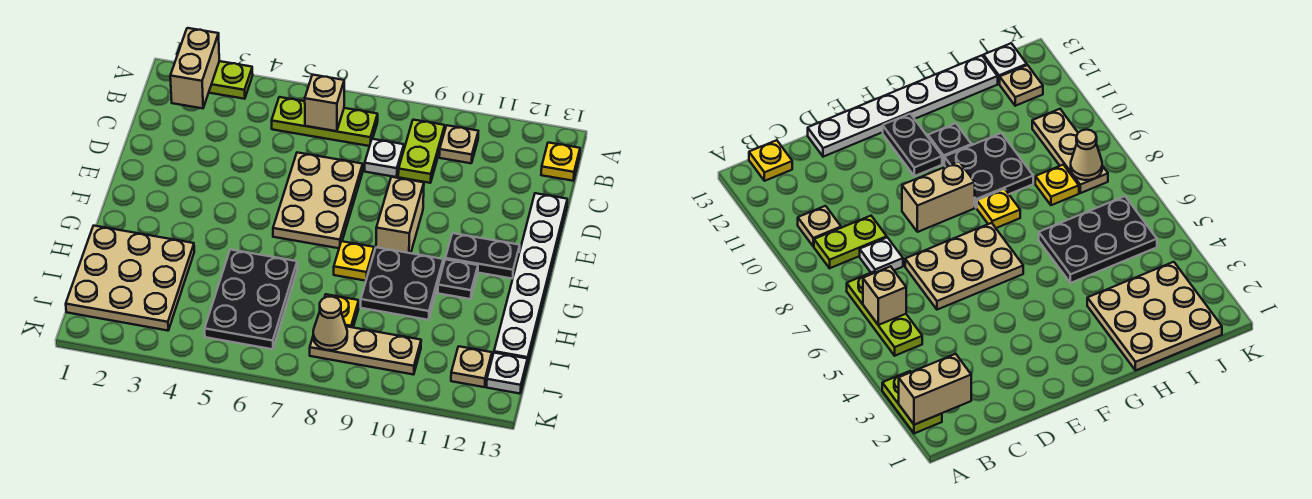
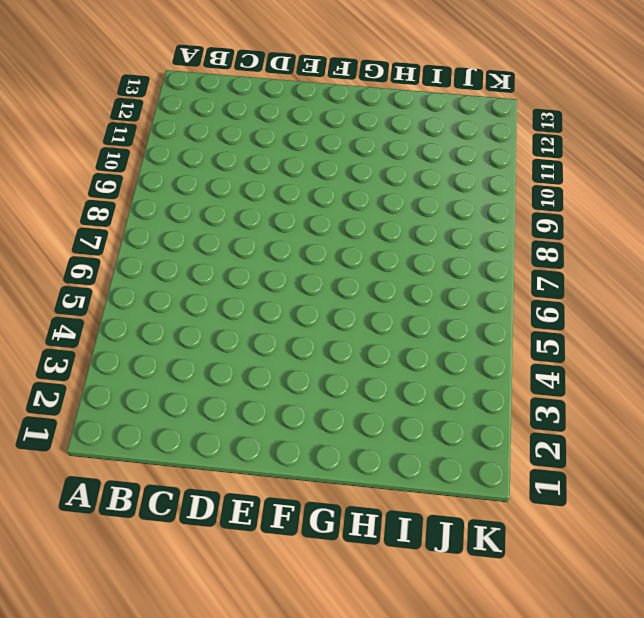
none -> lime 1x2 plate [209,61,253,99]
none -> lime 1x3 plate [272,97,378,146]
none -> lime 1x2 plate [398,120,445,183]

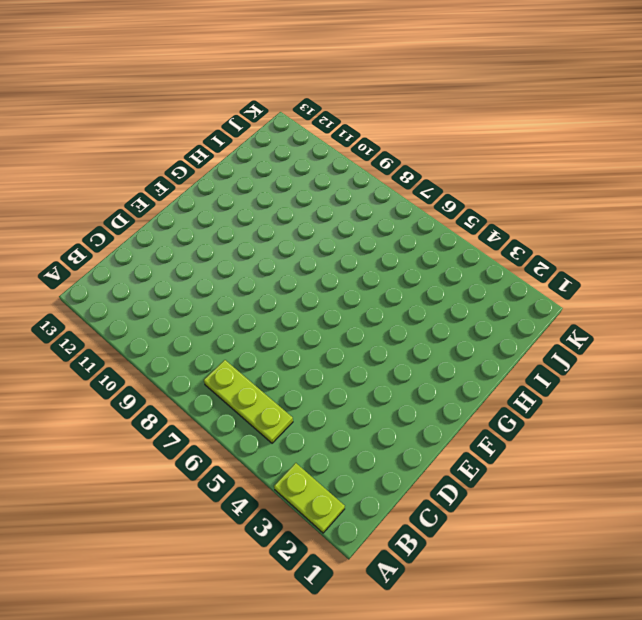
none -> lime 1x2 plate [398,120,445,183]
none -> tan 1x1 plate [439,125,478,163]
none -> yellow 1x1 plate [541,143,580,181]

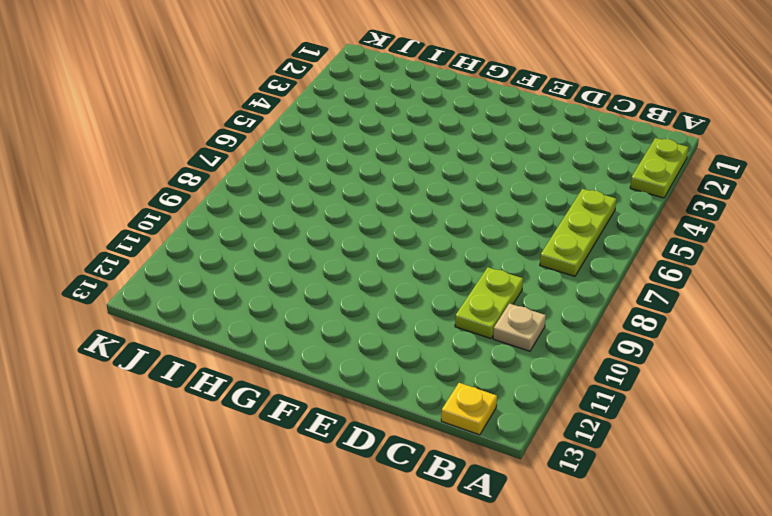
lime 1x2 plate [455,267,523,338] -> lime 1x2 plate turned to [398,120,445,183]
none -> white 1x1 plate [365,139,404,177]
none -> tan 2x3 plate [273,153,363,248]
none -> white 1x6 plate [494,193,567,365]

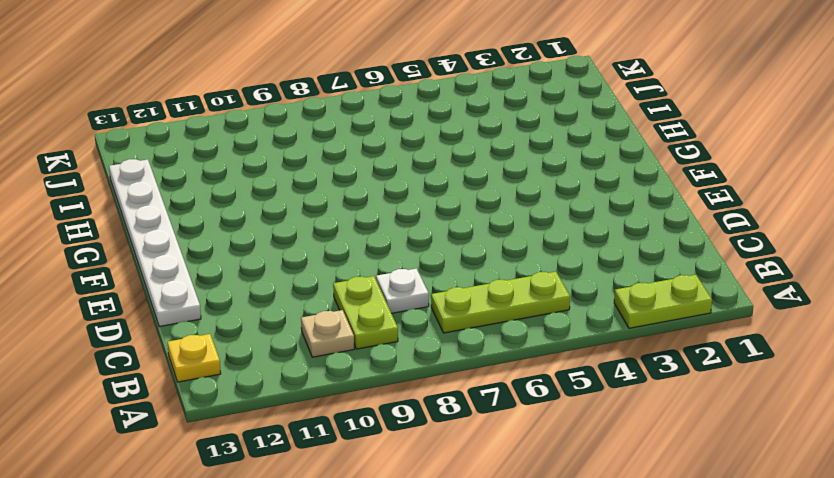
none -> tan 2x3 plate [273,153,363,248]
none -> tan 1x2 brick [376,177,424,253]
none -> black 1x2 plate [445,233,520,279]

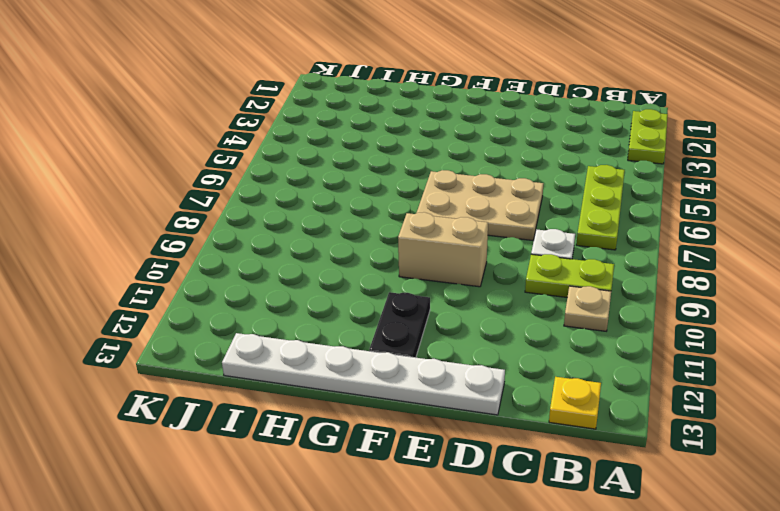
none -> yellow 1x1 plate [334,241,374,281]
none -> black 2x2 plate [361,247,443,320]
none -> black 1x1 plate [438,259,478,299]

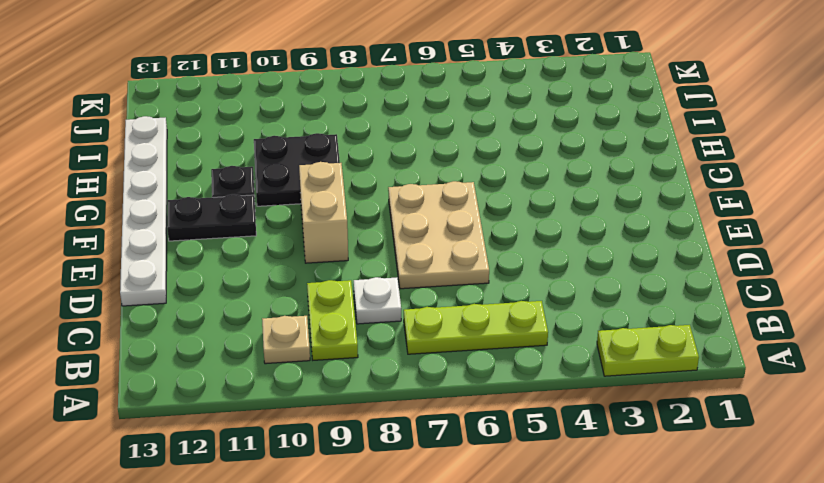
none -> yellow 1x1 plate [541,143,580,181]
none -> yellow 1x1 plate [334,241,374,281]
none -> tan 3x3 plate [66,226,194,331]

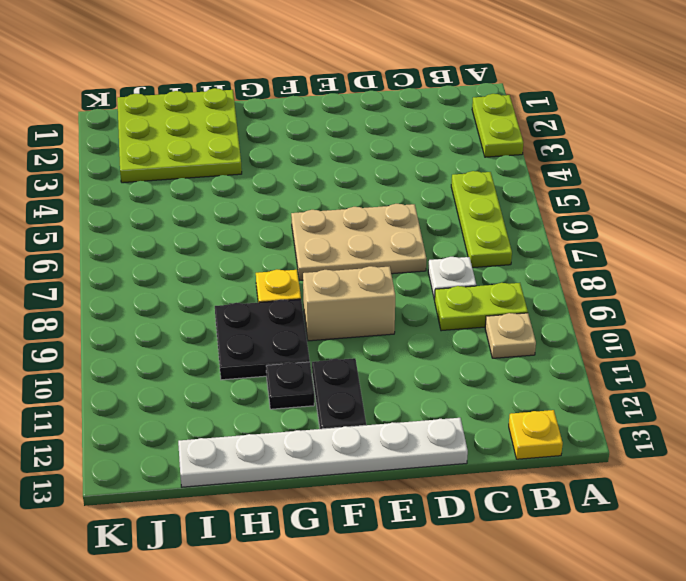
lime 3x3 plate [117,88,242,183] -> tan 3x3 plate [66,226,194,331]
none -> black 2x3 plate [205,250,297,349]
none -> yellow 1x1 plate [325,294,359,327]
none -> tan 1x3 plate [310,326,421,375]

